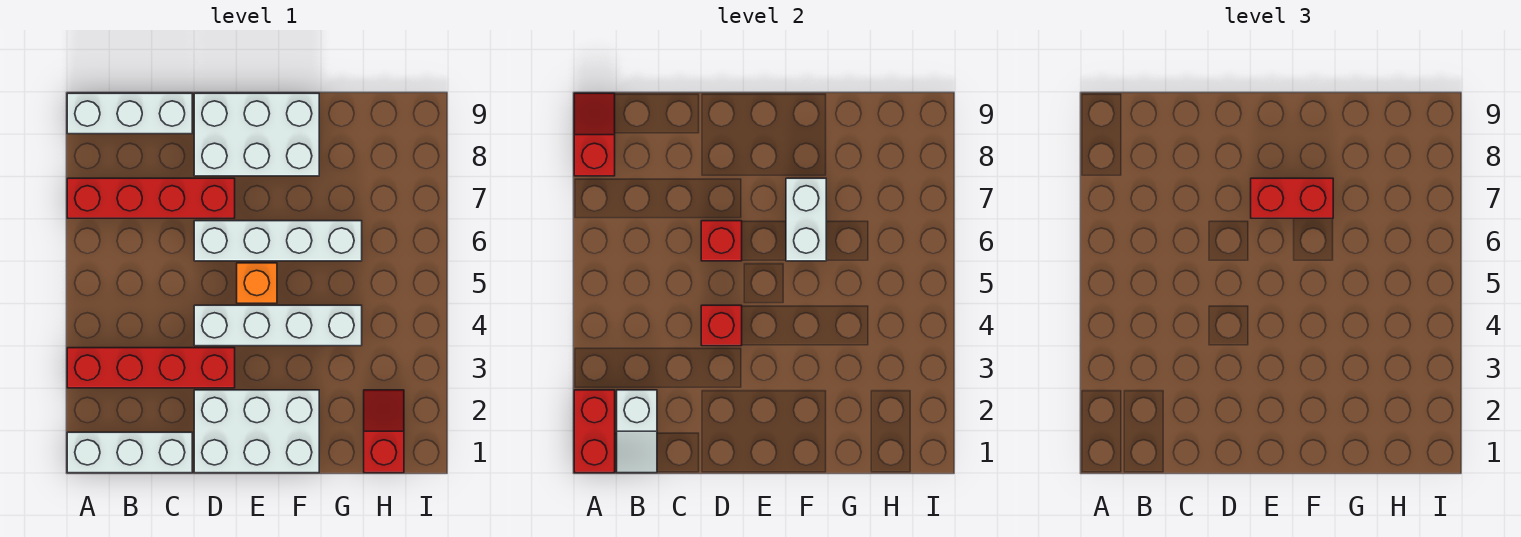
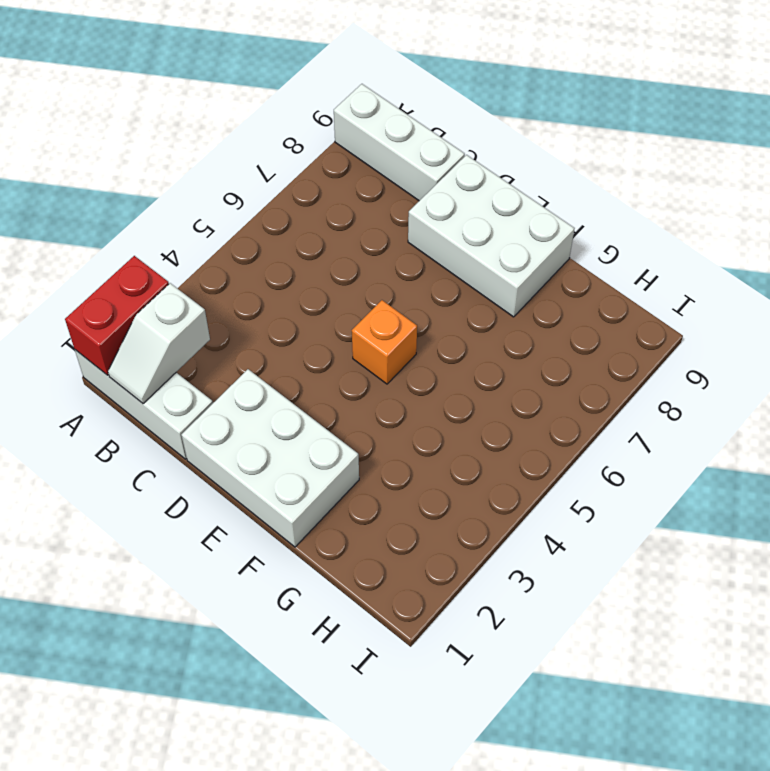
none -> red 1x4 brick [67,348,235,388]
none -> red 1x4 brick [67,178,235,218]
none -> white 1x4 brick [194,305,362,346]

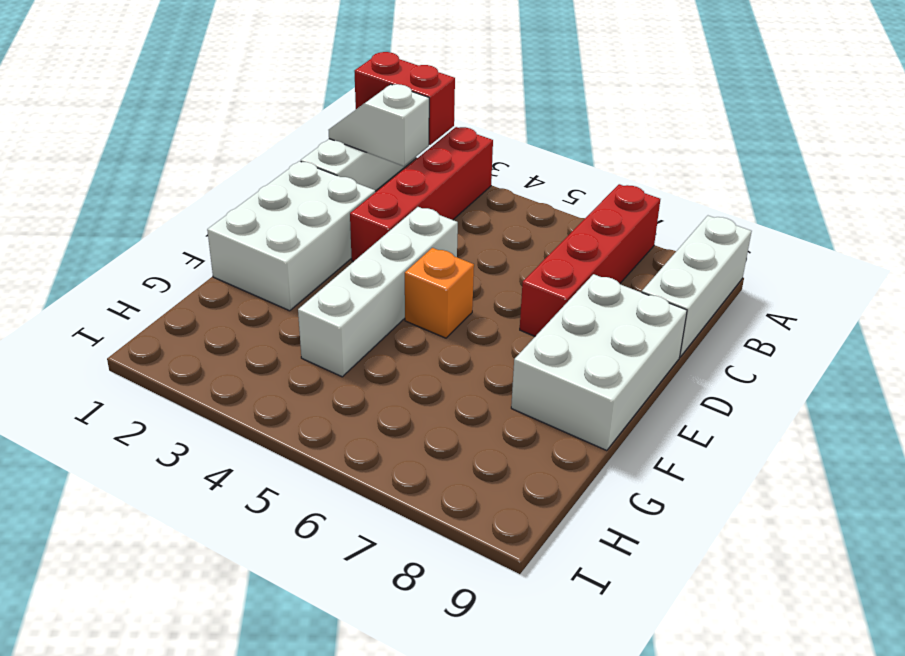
none -> white 1x4 brick [194,221,362,261]
none -> red 1x2 slope [364,390,404,473]
none -> red 1x2 slope [574,93,615,176]

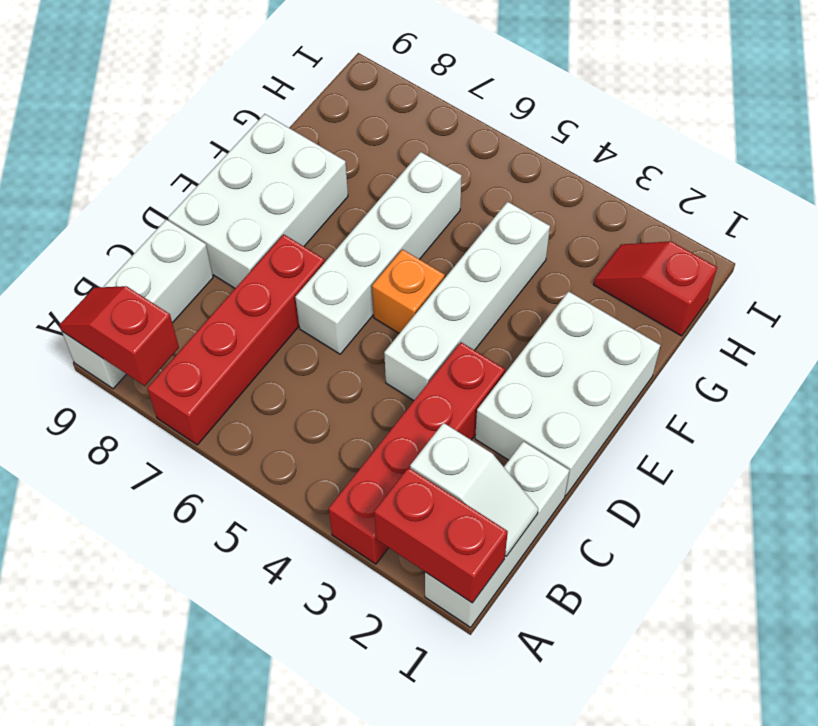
none -> red 1x1 brick [701,305,742,346]
none -> red 1x1 brick [701,221,742,261]
none -> white 1x2 brick [786,178,826,261]

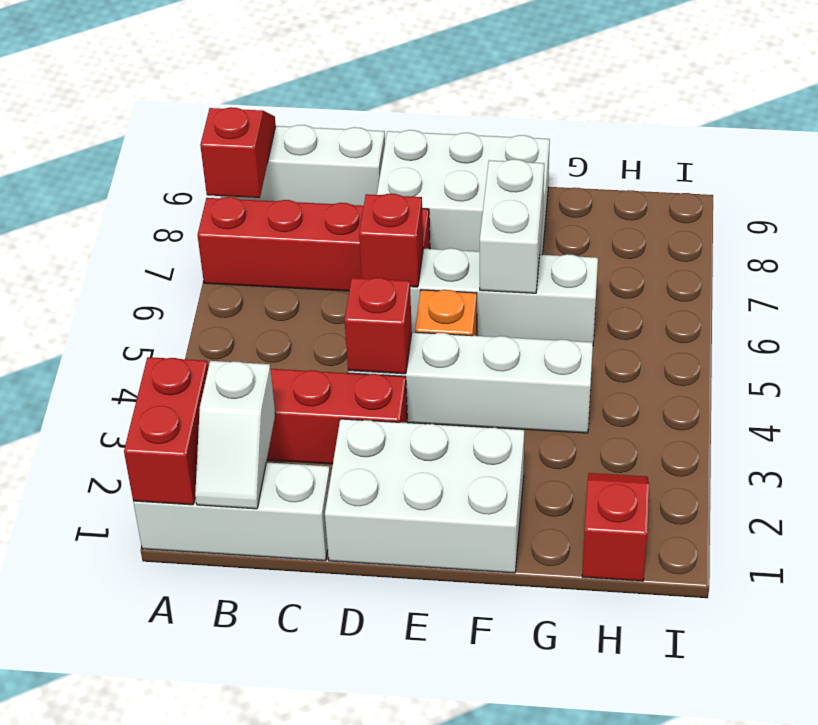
none -> red 1x2 brick [1251,178,1333,218]

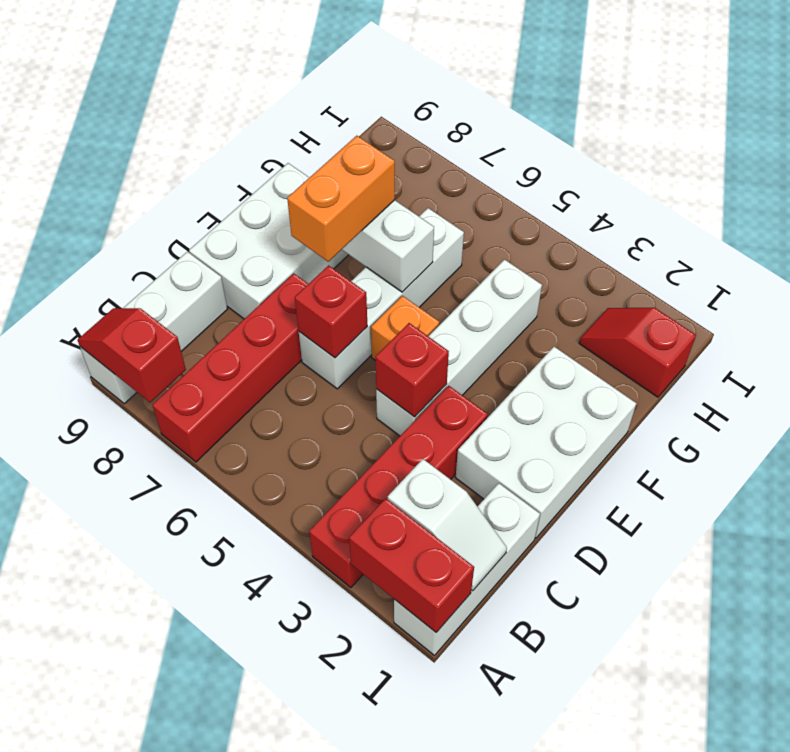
orange 1x2 brick [287,136,395,262] -> red 1x2 brick [1251,178,1333,218]

